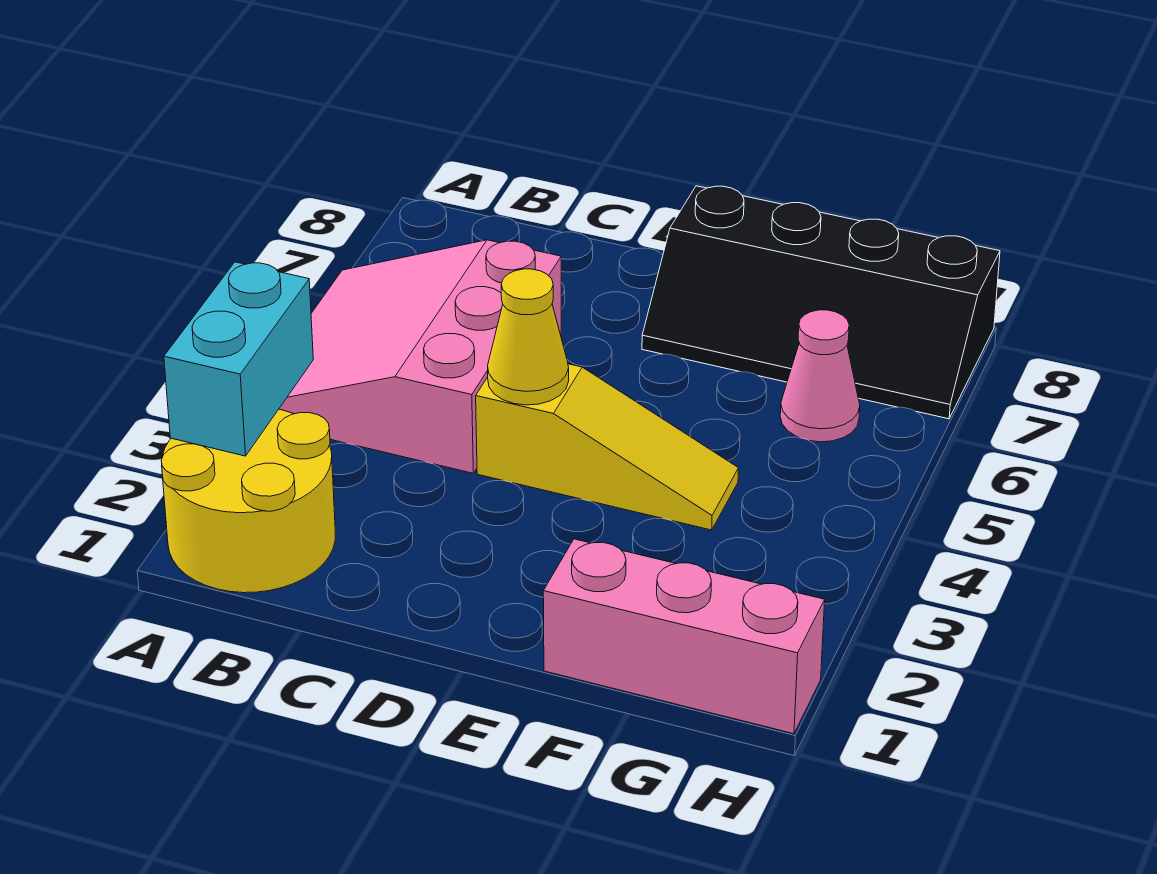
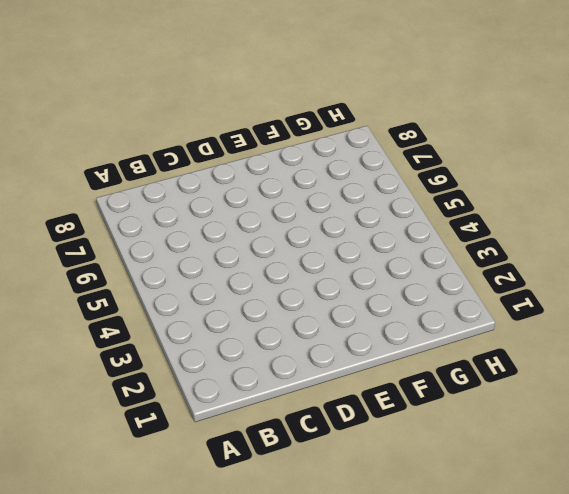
none -> yellow 2x2 round brick [161,409,335,593]
none -> pink 3x3 slope [279,240,561,473]

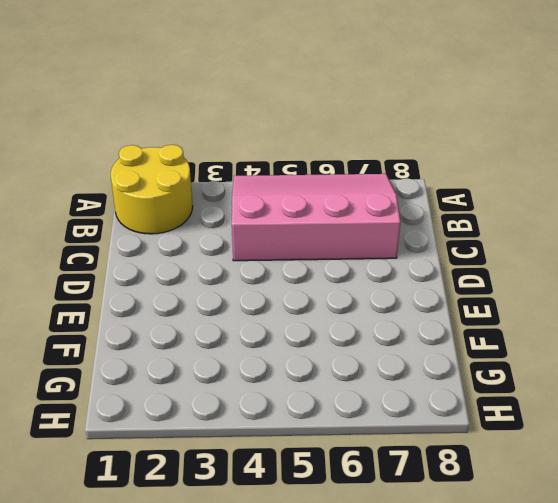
pink 3x4 slope [232,174,400,261] -> pink 3x3 slope [279,240,561,473]
none -> yellow 1x3 slope [476,364,739,530]
none -> black 2x4 slope [642,186,1000,419]

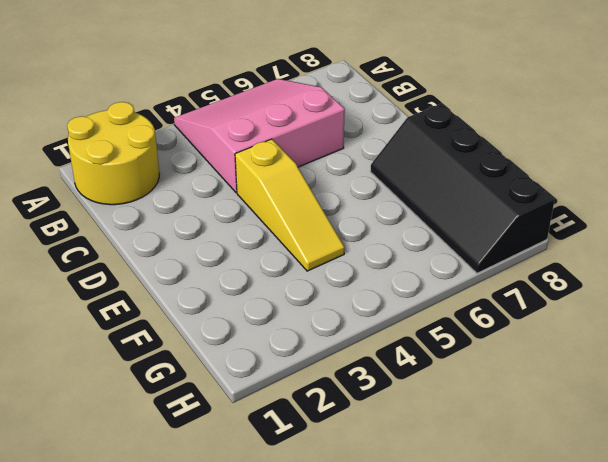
none -> pink 1x3 brick [543,539,825,734]
none -> pink 1x1 cone [780,310,860,442]

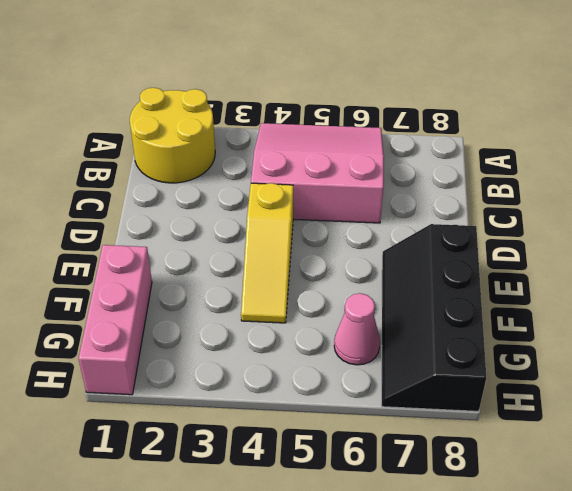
none -> cyan 1x2 brick [164,262,313,456]
none -> yellow 1x1 cone [488,269,569,405]

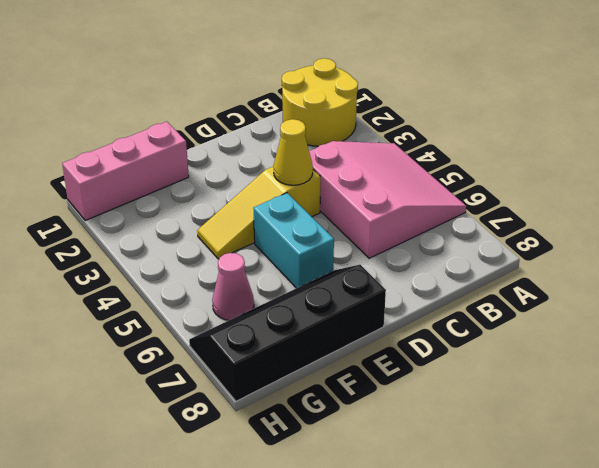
cyan 1x2 brick [253,193,334,288] -> cyan 1x2 brick moved to [164,262,313,456]

